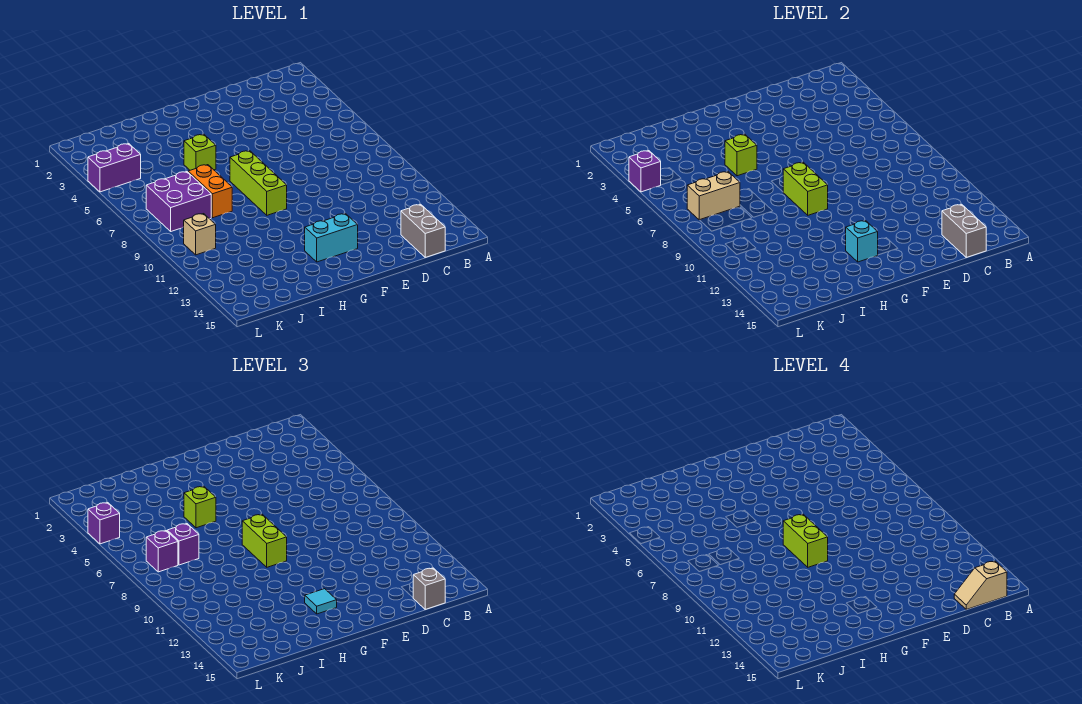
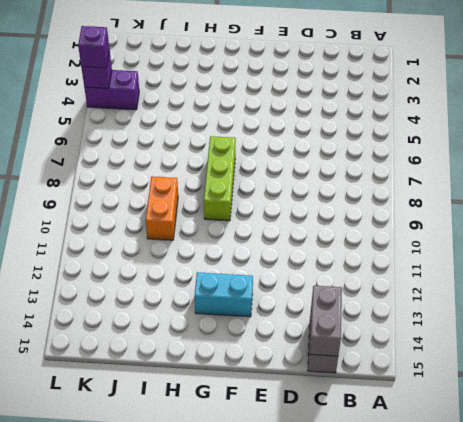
orange 1x2 brick [146,176,178,240] -> orange 1x2 brick moved to [188,165,232,218]
none -> lime 1x1 brick [184,134,216,170]
none -> purple 2x2 brick [146,172,211,231]
none -> tan 1x1 brick [184,214,216,255]

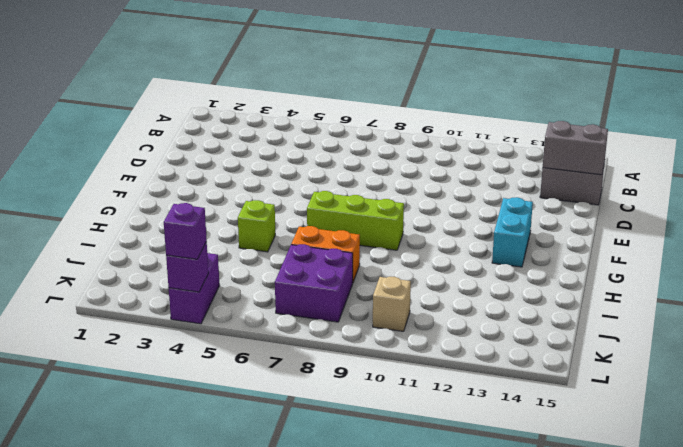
none -> lime 1x2 brick [783,162,828,215]
none -> cyan 1x1 brick [846,221,878,262]
none -> lime 1x1 brick [725,134,757,176]

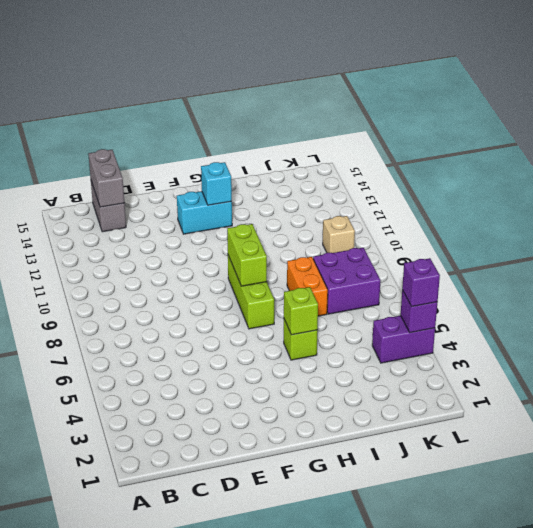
none -> tan 1x2 brick [687,172,740,220]
none -> grey 1x1 brick [413,568,445,609]
none -> lime 1x2 brick [242,514,287,567]

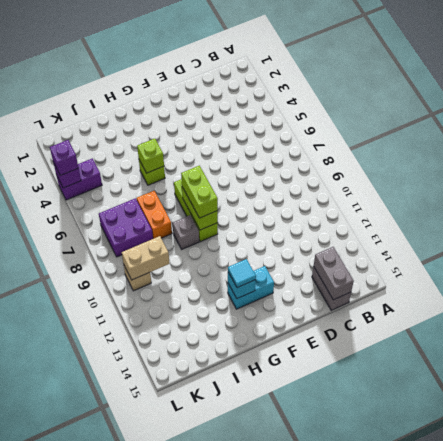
grey 1x1 brick [173,215,199,249] -> grey 1x1 brick moved to [413,568,445,609]
tan 1x2 brick [122,236,170,280] -> tan 1x2 brick moved to [687,172,740,220]
none -> lime 1x1 brick [184,486,216,528]
none -> purple 1x1 brick [167,524,199,565]
none -> purple 1x1 brick [146,531,178,572]

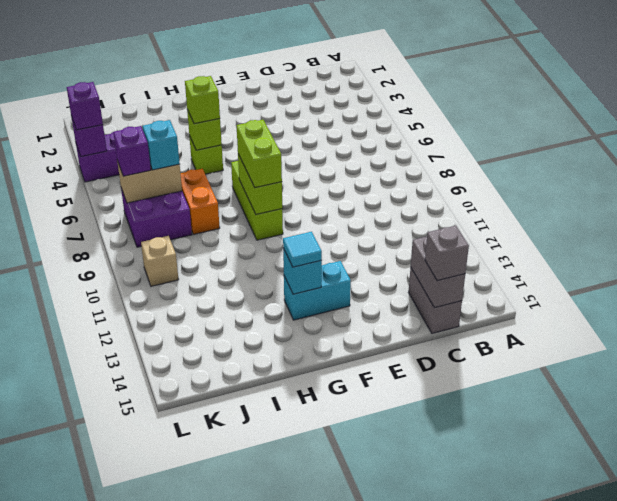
cyan 1x1 brick [143,120,180,170] -> purple 1x1 brick [167,524,199,565]
none -> tan 1x2 slope [954,561,1007,609]
none -> lime 1x2 brick [783,514,828,567]

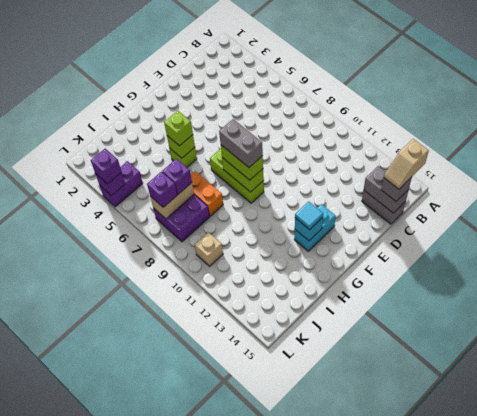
grey 1x2 brick [219,119,263,167] -> lime 1x2 brick [783,514,828,567]

